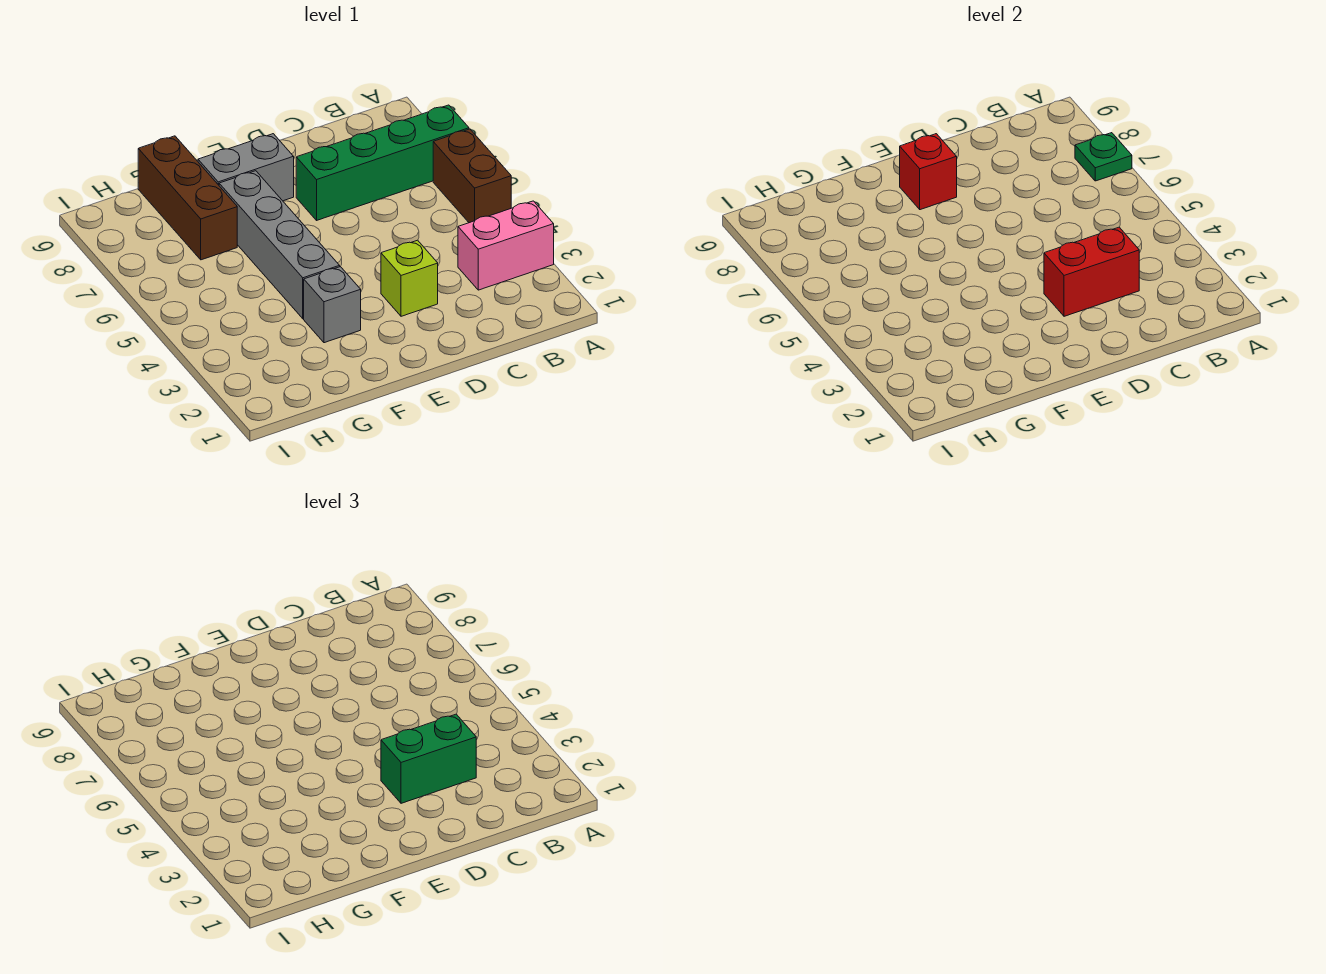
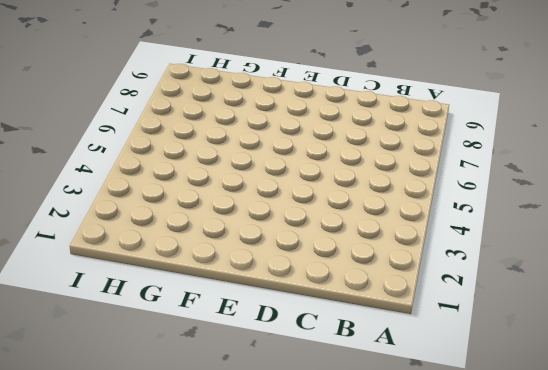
none -> pink 1x2 brick [458,201,554,290]
none -> brown 1x2 brick [433,129,511,223]
none -> green 1x4 brick [296,105,469,220]

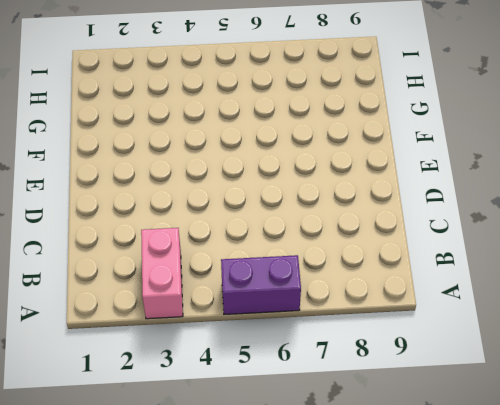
purple 1x2 brick [221,255,301,314] -> brown 1x2 brick [433,129,511,223]
none -> green 1x4 brick [296,105,469,220]
none -> lime 1x1 brick [381,240,438,316]
none -> grey 1x2 brick [198,134,294,201]

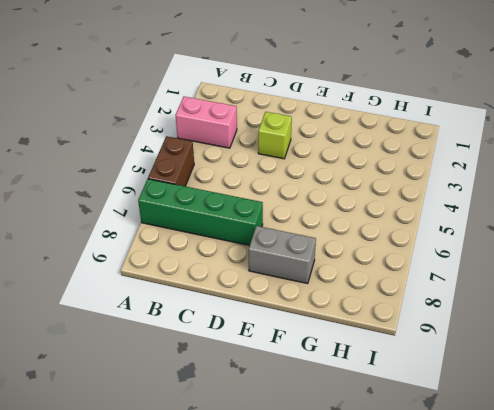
none -> grey 1x1 brick [304,267,361,343]
none -> grey 1x4 brick [219,171,340,319]
none -> brown 1x3 brick [138,136,237,260]

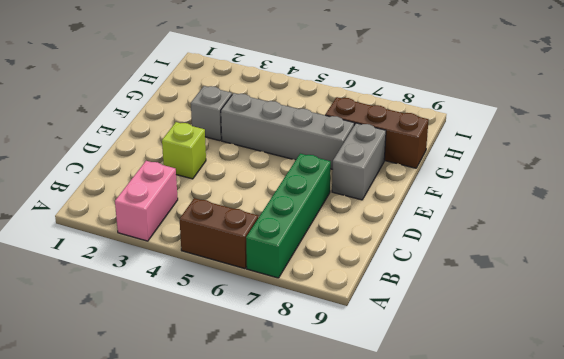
none -> green 1x1 plate [1075,133,1132,181]
none -> red 1x2 brick [1044,227,1139,316]
none -> red 1x1 brick [900,134,957,210]

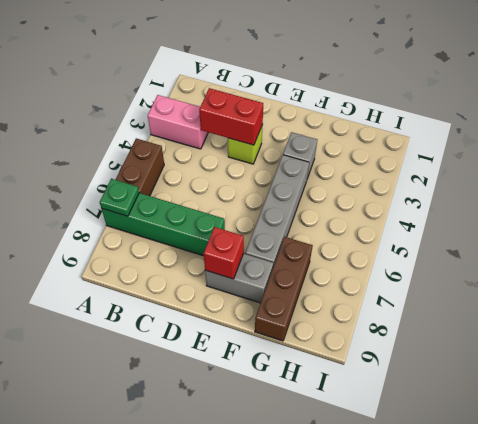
none -> green 1x2 brick [381,714,476,803]

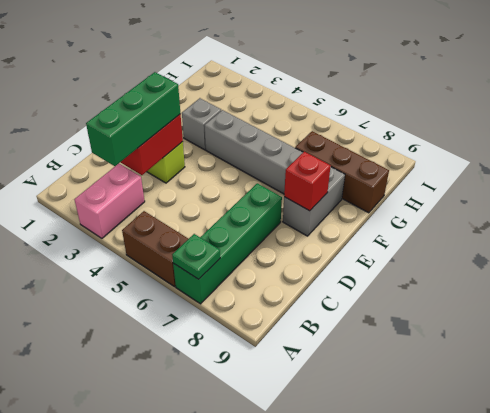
green 1x3 brick [86,72,180,166] -> green 1x2 brick [381,714,476,803]

